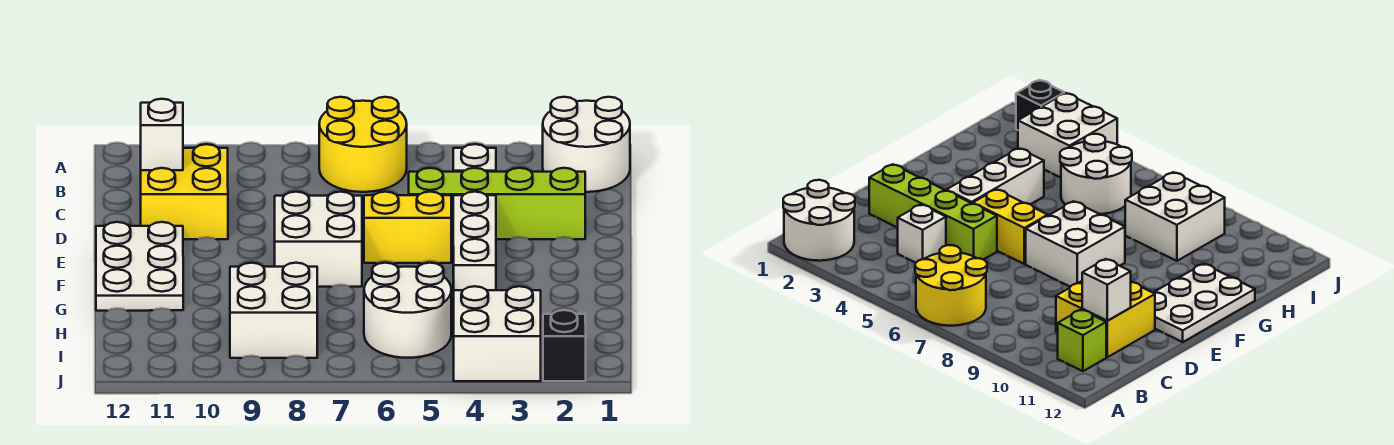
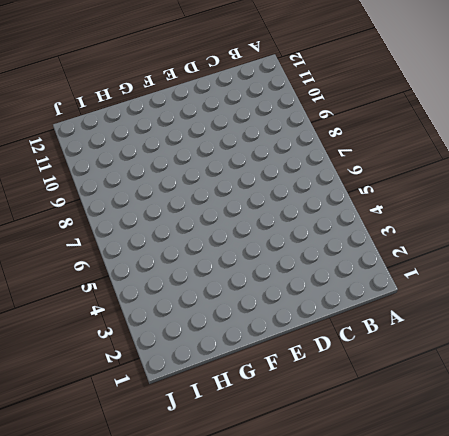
none -> white 2x2 round brick [543,97,630,192]
none -> yellow 2x2 round brick [319,97,407,192]
none -> lime 1x1 brick [1058,310,1106,371]

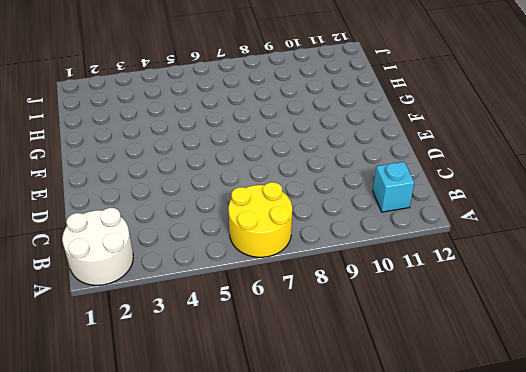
cyan 1x1 brick [373,162,414,212] -> lime 1x1 brick [1058,310,1106,371]
none -> white 1x1 brick [453,144,496,172]
none -> yellow 2x2 brick [141,144,228,239]
none -> lime 1x4 brick [409,168,585,239]

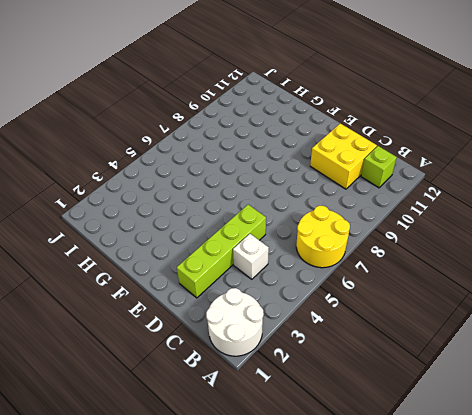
none -> white 1x3 brick [453,192,496,291]
none -> yellow 1x2 brick [364,192,451,263]
none -> white 2x2 brick [275,192,362,287]

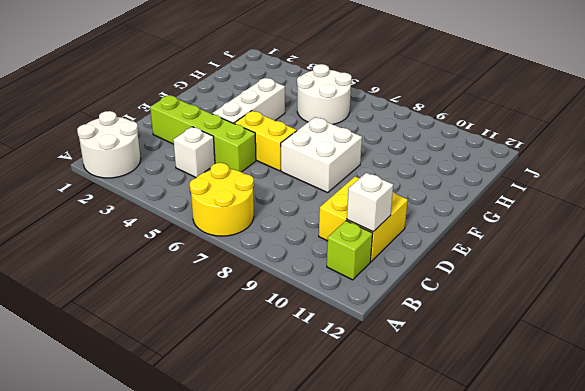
none -> white 2x3 plate [96,222,183,311]
none -> white 2x2 brick [230,263,317,358]
none -> white 2x2 brick [454,286,541,381]

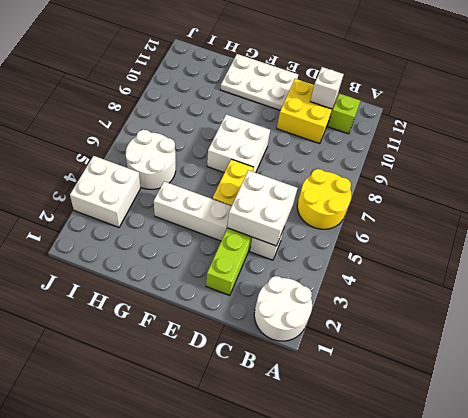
white 2x2 brick [227,170,297,246] -> white 2x2 brick moved to [230,263,317,358]
none -> black 1x1 brick [543,310,586,381]

